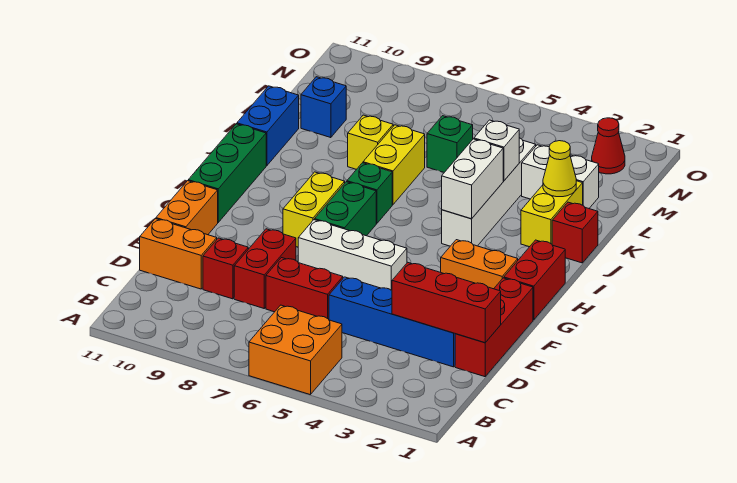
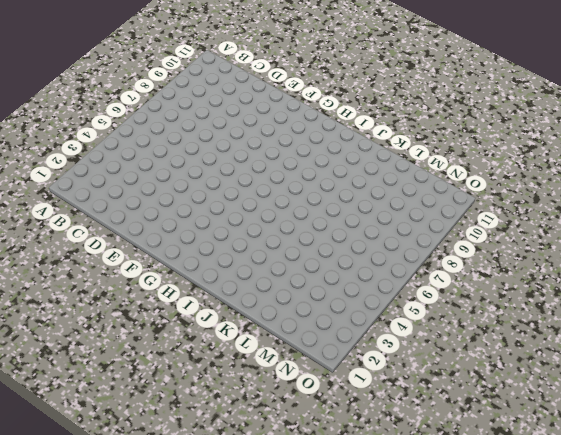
none -> orange 2x2 brick [249,305,342,395]
none -> red 1x3 brick [455,278,533,377]
none -> blue 1x4 brick [329,277,455,367]

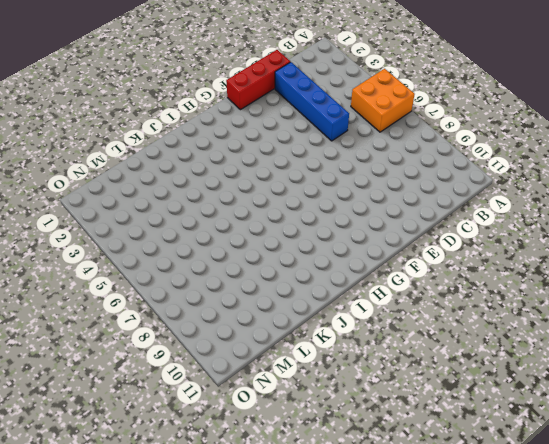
none -> red 1x2 brick [266,258,343,319]
none -> red 1x2 brick [234,229,296,308]
none -> red 1x1 brick [203,238,248,299]

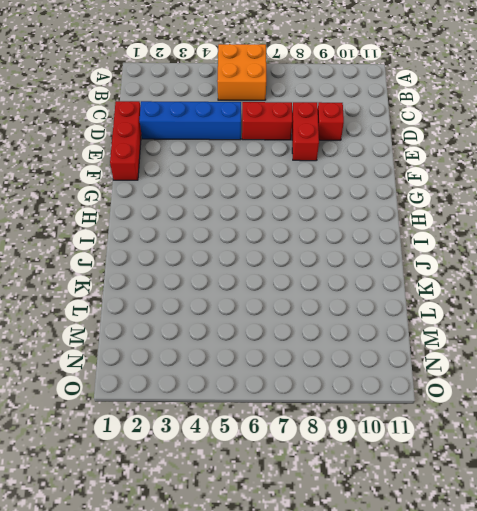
none -> orange 1x2 brick [140,219,217,289]
none -> orange 1x2 brick [156,181,218,235]
none -> white 1x3 brick [298,220,407,290]

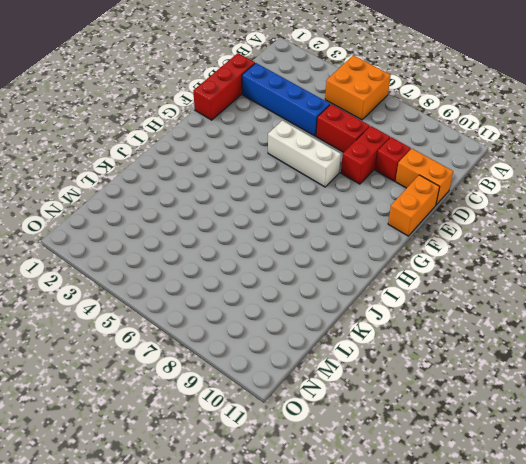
none -> red 1x2 brick [504,240,565,320]
none -> orange 1x2 brick [441,240,518,289]
none -> green 1x2 brick [315,182,376,236]

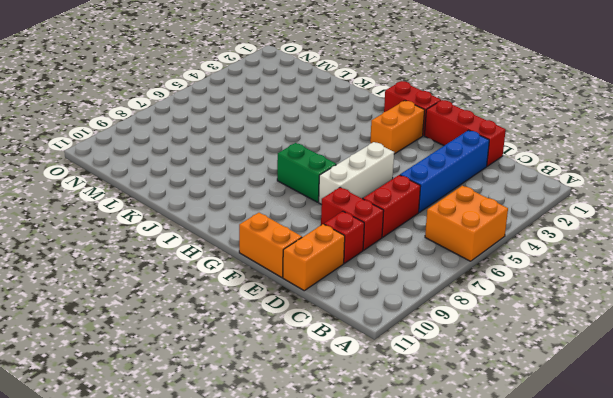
none -> yellow 1x2 brick [283,172,345,247]
none -> green 1x3 brick [188,124,266,222]
none -> white 1x4 brick [442,138,536,246]

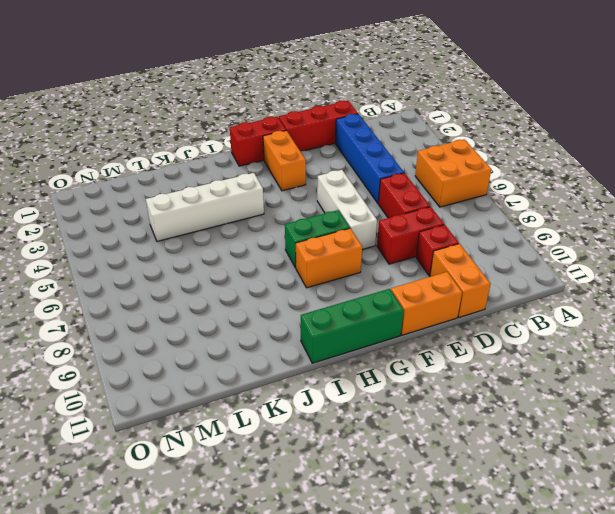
orange 1x2 brick [296,228,362,288] -> yellow 1x2 brick [283,172,345,247]
none -> green 1x1 brick [347,163,392,224]
none -> red 1x1 brick [552,202,598,263]
none -> yellow 1x2 brick [521,181,583,247]

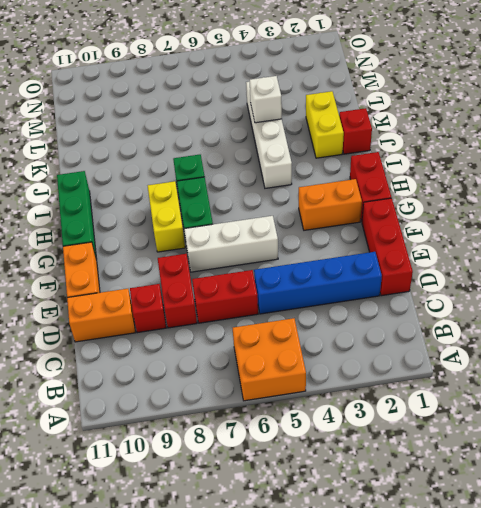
none -> yellow 1x2 brick [363,125,425,205]
none -> blue 1x2 brick [237,86,299,166]
none -> yellow 1x1 brick [348,115,393,169]

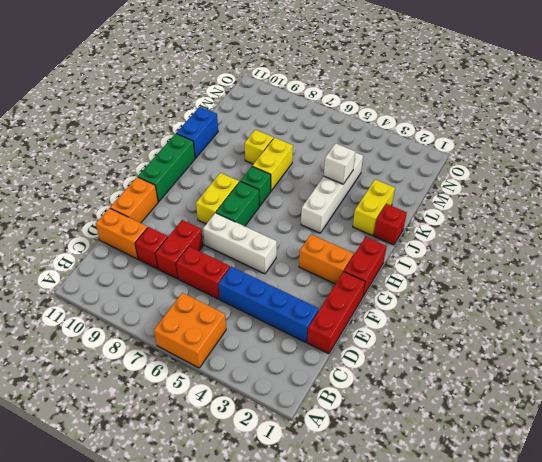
none -> white 1x2 brick [522,145,599,208]
none -> green 1x1 brick [427,116,473,172]
none -> blue 1x1 brick [301,77,346,138]

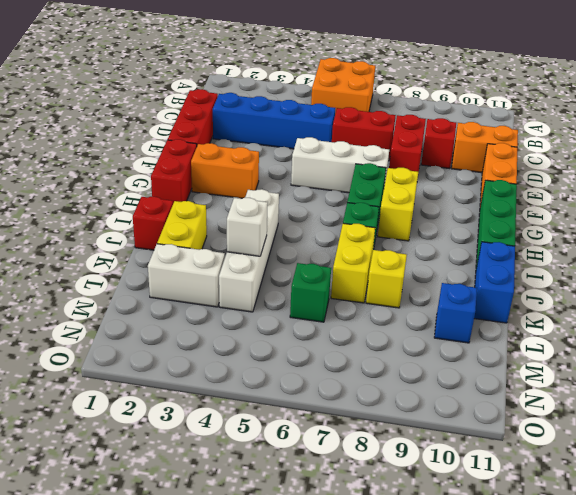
none -> red 1x1 cone [592,118,625,174]
none -> red 1x3 brick [392,262,501,343]
none -> white 1x2 brick [442,139,503,219]

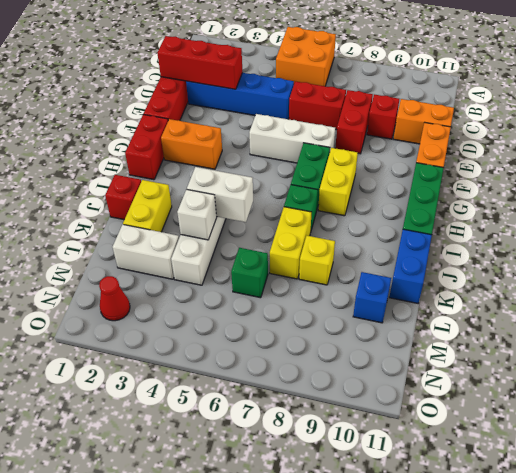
white 1x2 brick [187,167,253,222] -> white 1x2 brick turned to [442,139,503,219]
none -> yellow 1x1 cone [543,141,576,197]

